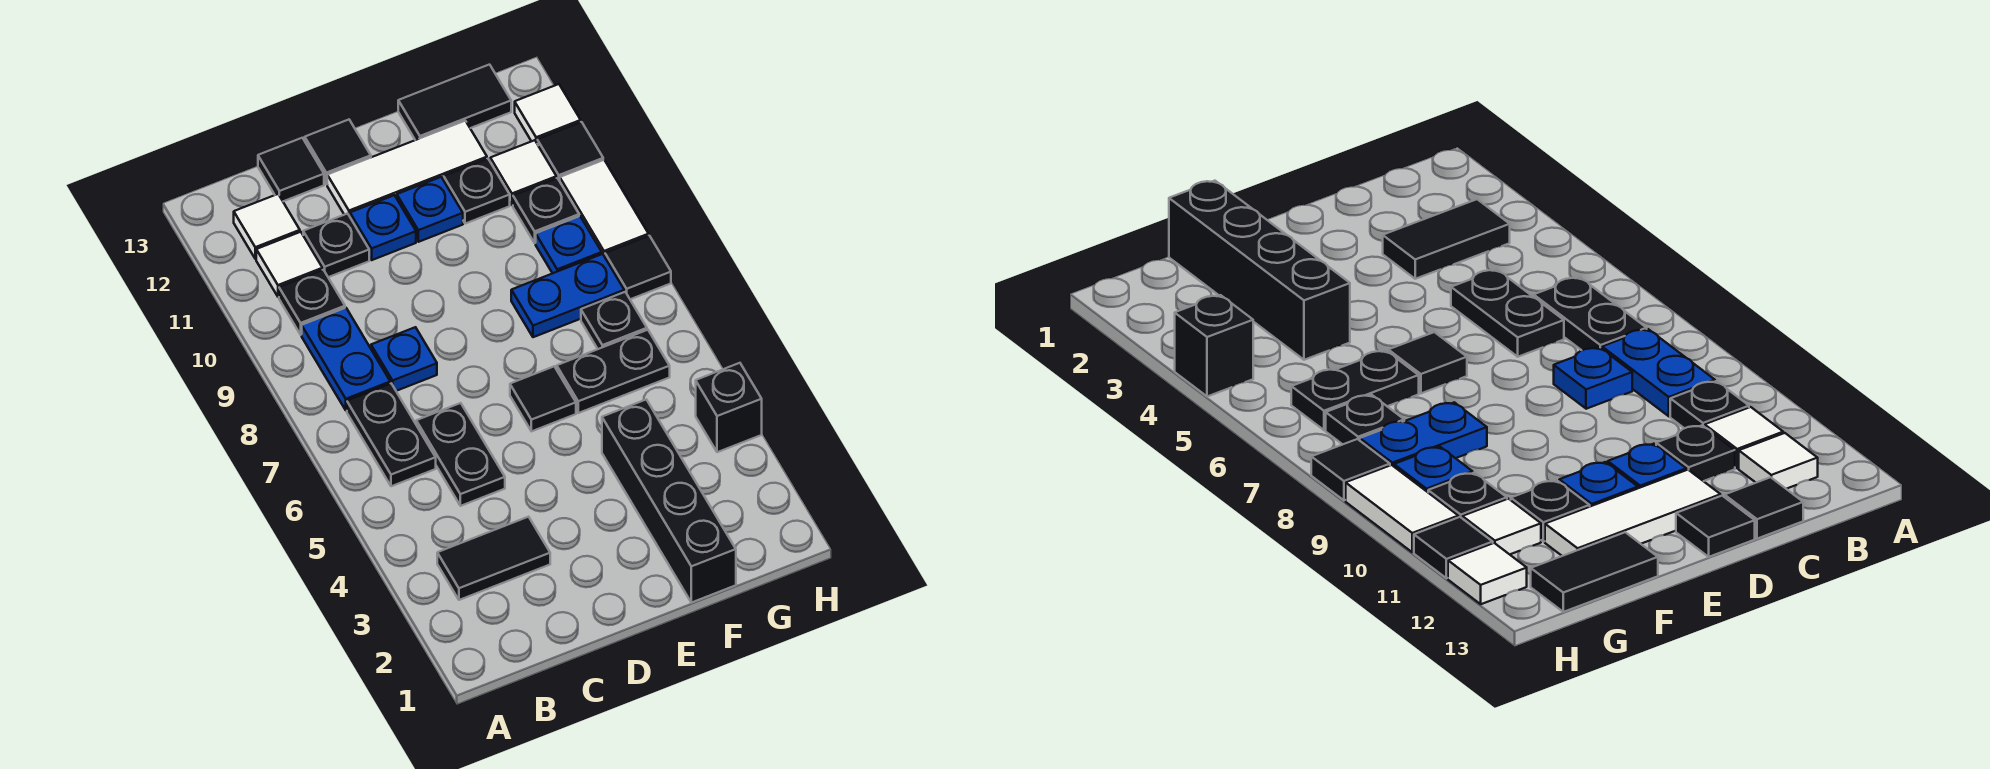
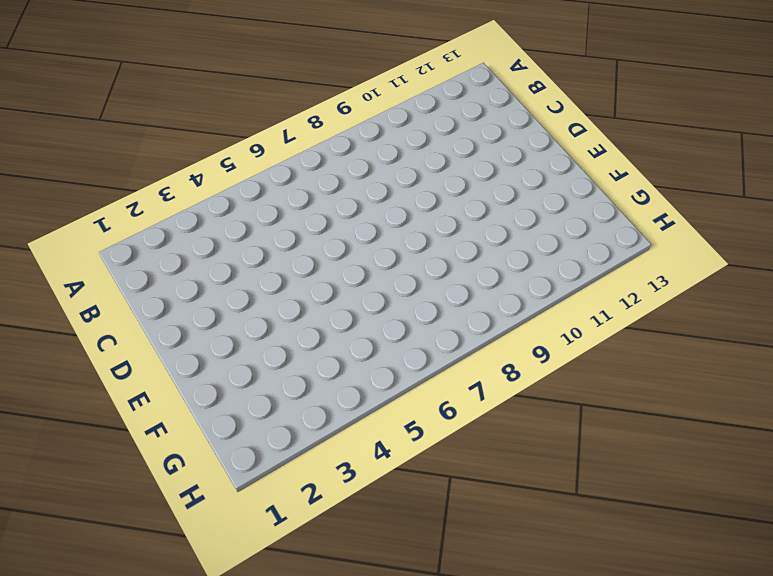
none -> black 1x2 tile [437,517,550,600]
none -> black 1x2 plate [347,384,436,486]
none -> blue 1x2 plate [302,308,390,410]

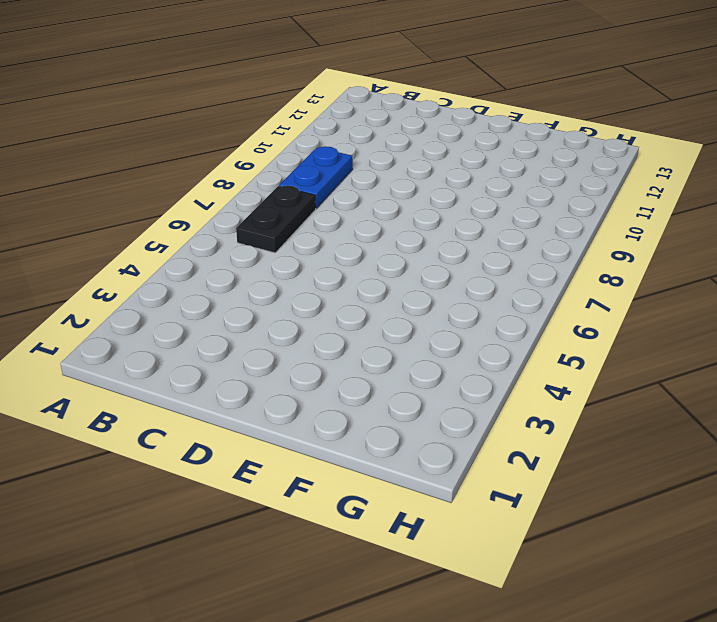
none -> black 1x2 tile [437,517,550,600]
none -> black 1x1 plate [279,270,345,335]
none -> white 1x1 tile [256,232,322,297]

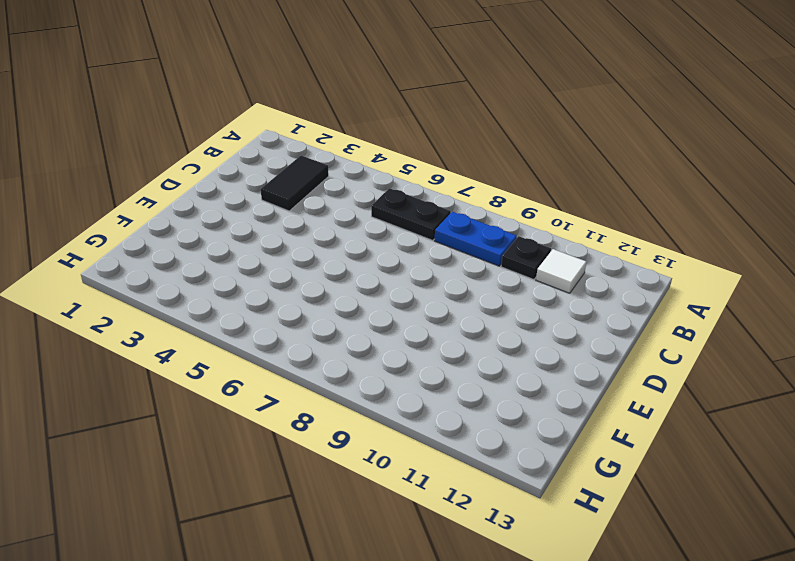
none -> white 1x1 tile [234,194,300,259]
none -> black 1x2 plate [416,403,505,506]
none -> blue 1x1 plate [371,327,437,391]

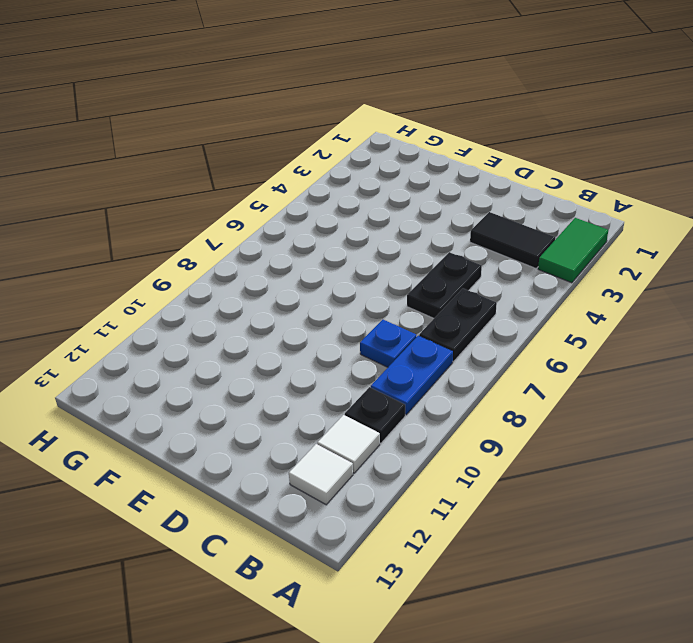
green 1x2 tile [538,218,608,283] -> none
none -> black 1x1 plate [303,214,369,277]
none -> black 1x1 tile [258,138,324,201]
none -> blue 1x1 plate [350,195,416,260]

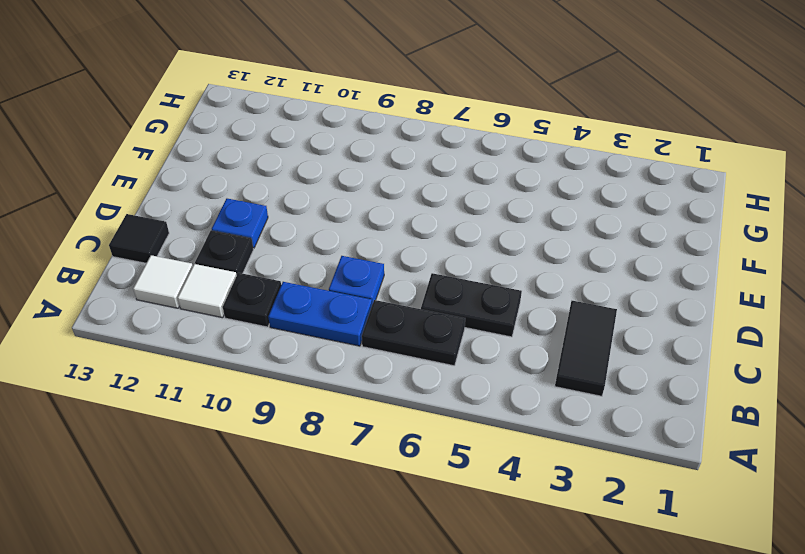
none -> white 1x3 tile [327,121,487,216]
none -> black 1x1 tile [305,120,371,184]
none -> black 1x1 tile [510,367,576,431]

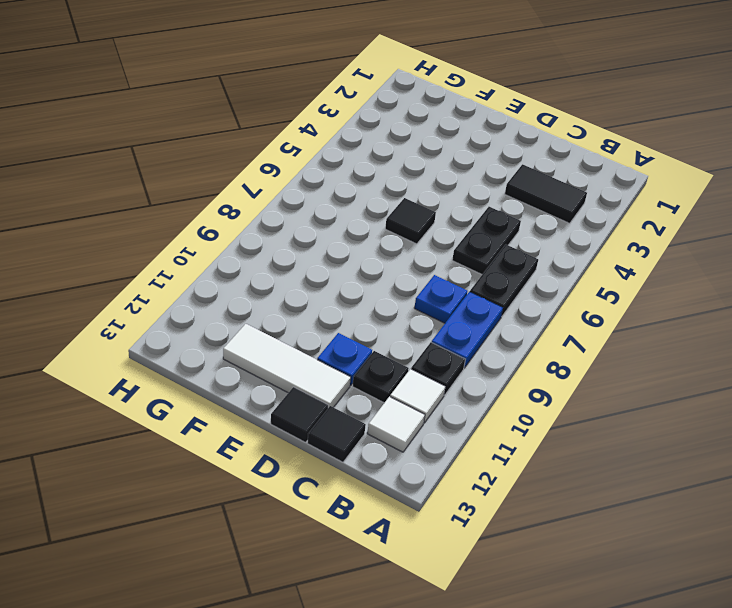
none -> blue 1x1 plate [397,177,463,242]
none -> black 1x4 brick [602,400,736,603]
none -> black 1x2 plate [557,330,670,413]

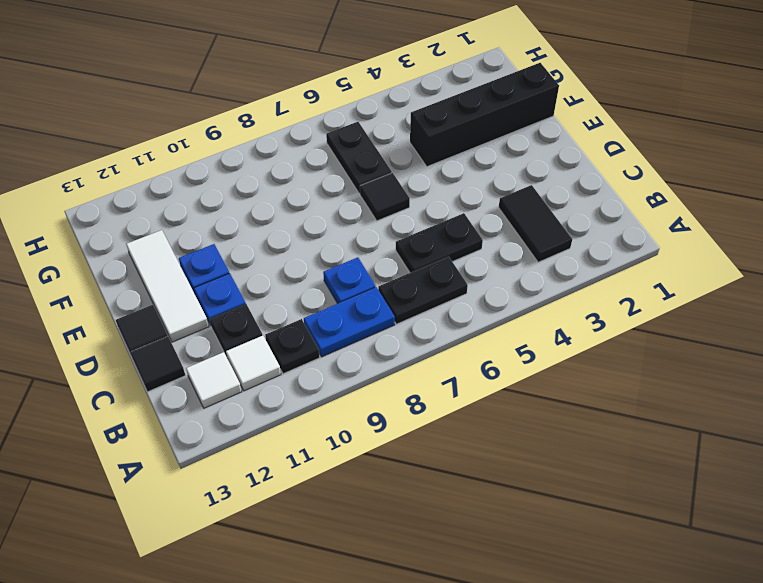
none -> blue 1x2 plate [511,254,624,337]
none -> black 1x1 plate [444,159,510,224]
none -> black 1x2 tile [398,65,511,140]

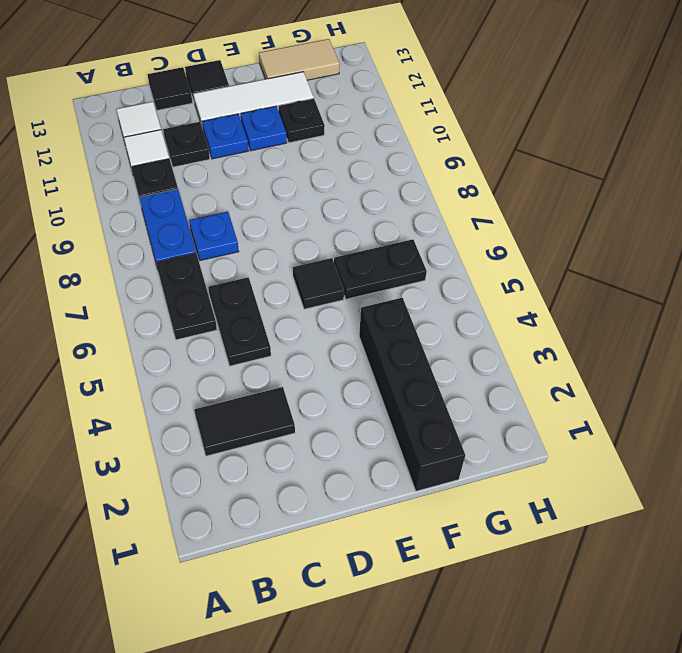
tan 1x2 tile [259,39,340,80] -> black 1x2 tile [398,65,511,140]
none -> blue 1x2 plate [511,254,624,337]
none -> black 1x1 plate [581,292,647,349]
none -> blue 1x1 plate [536,216,602,273]

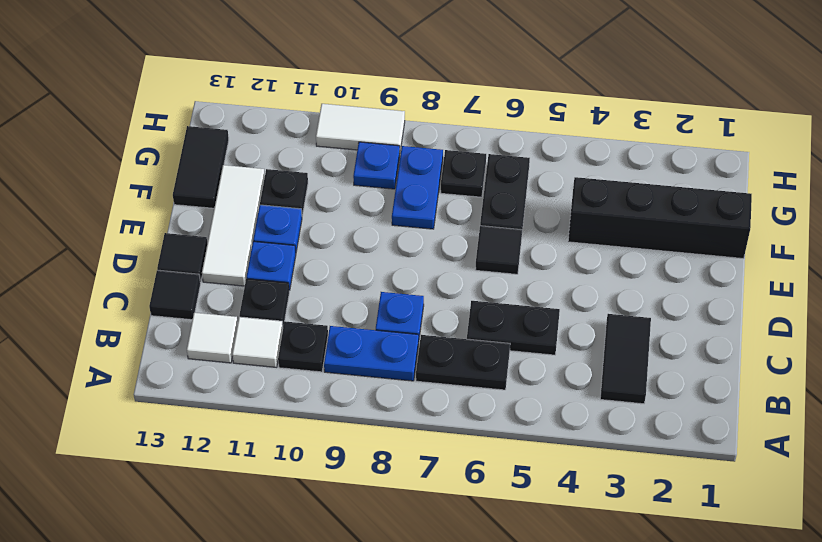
none -> black 1x1 plate [513,178,579,243]
none -> white 1x1 tile [490,140,556,205]
none -> black 1x1 brick [696,363,762,452]

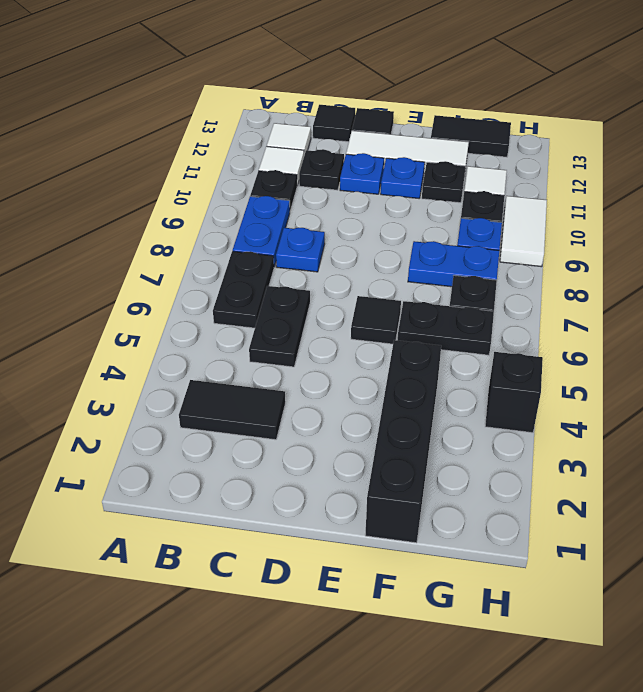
none -> black 1x1 tile [605,236,671,299]
none -> black 1x1 tile [537,122,603,181]
none -> white 1x1 tile [515,84,581,143]

